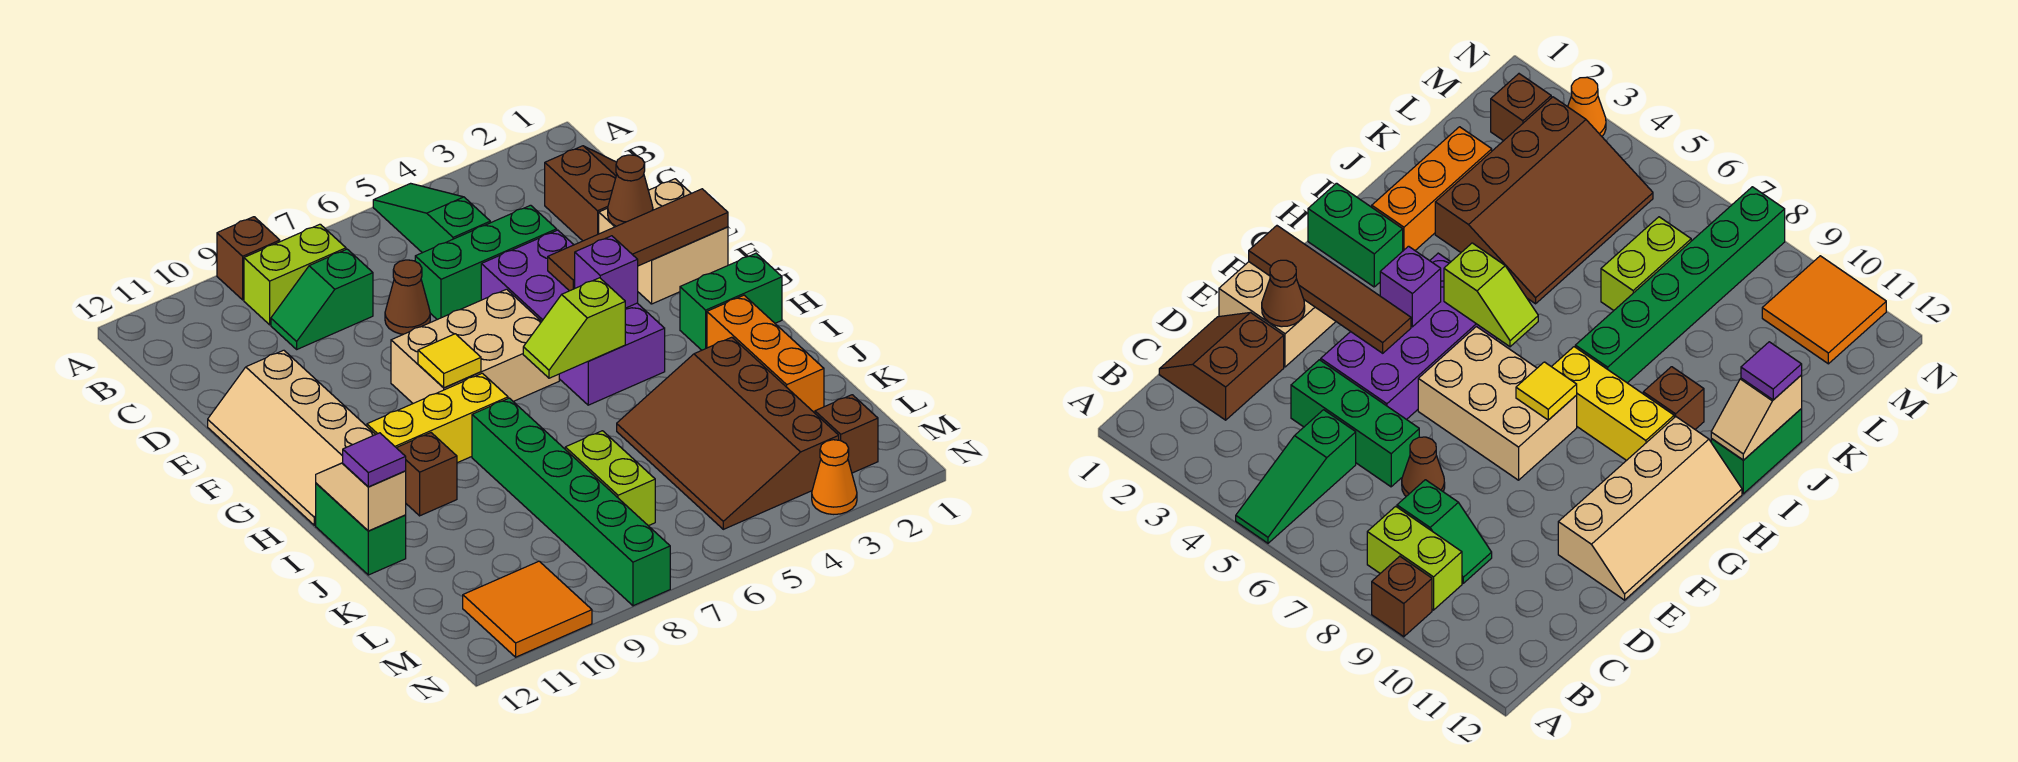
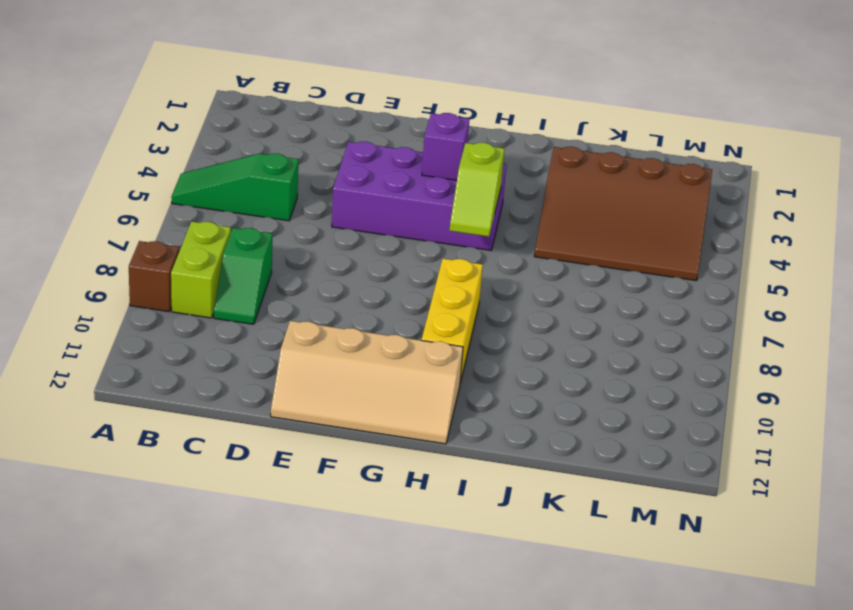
none -> brown 2x2 slope [545,146,617,241]
none -> green 1x3 brick [415,205,557,320]
none -> brown 1x1 cone [385,260,430,334]

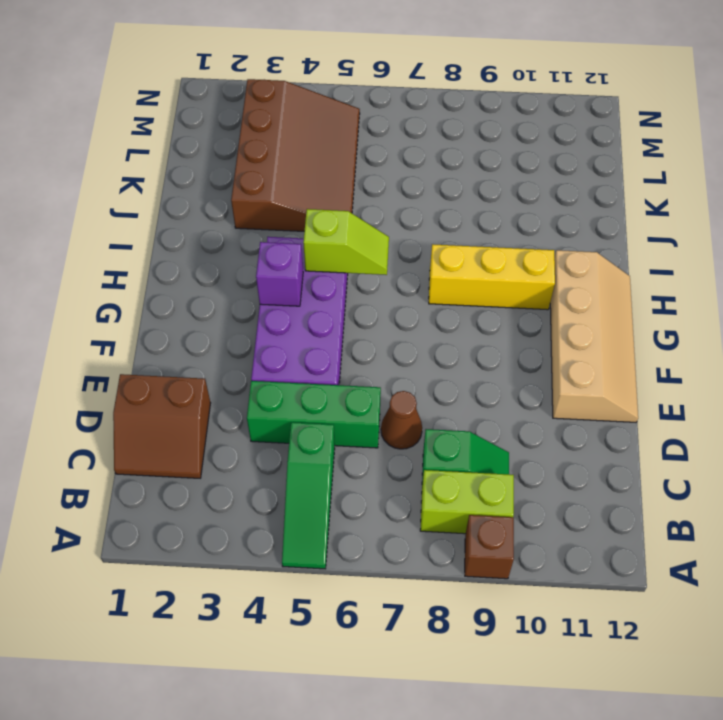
brown 2x2 slope [113,374,211,478] -> brown 2x2 slope turned to [545,146,617,241]
none -> tan 2x2 brick [599,179,728,304]
none -> tan 2x3 brick [391,289,559,403]
none -> green 1x2 brick [680,253,782,350]

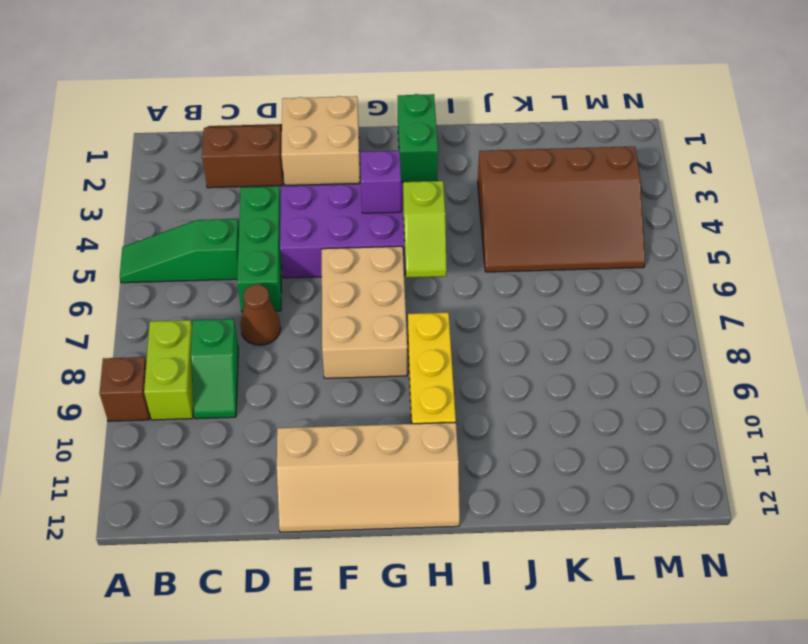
none -> orange 1x3 brick [707,295,824,413]
none -> green 1x6 brick [472,398,670,606]
none -> brown 1x1 brick [397,433,457,516]

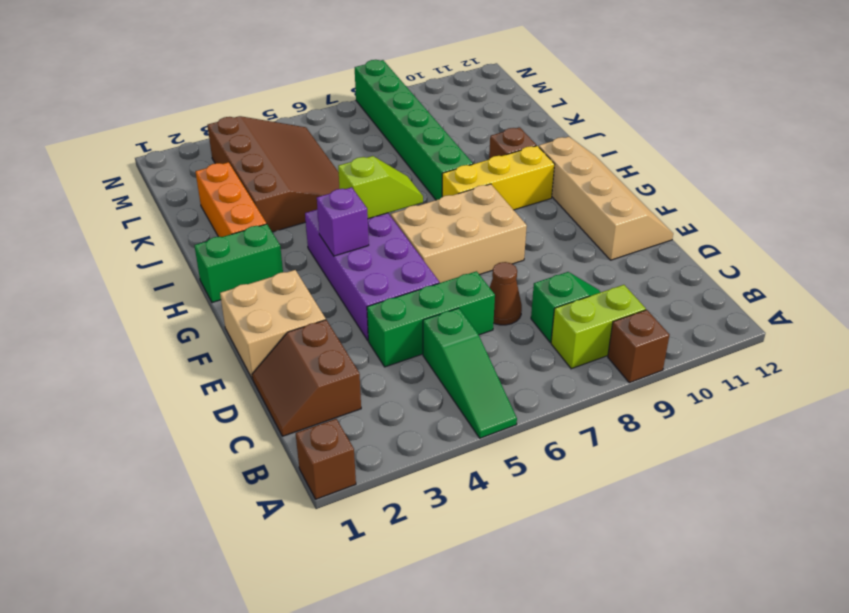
brown 1x1 brick [296,419,356,499] -> brown 1x1 brick moved to [815,395,878,473]
none -> green 1x2 brick [316,483,406,575]
none -> lime 1x2 brick [565,431,655,526]
none -> orange 2x2 tile [463,561,592,657]

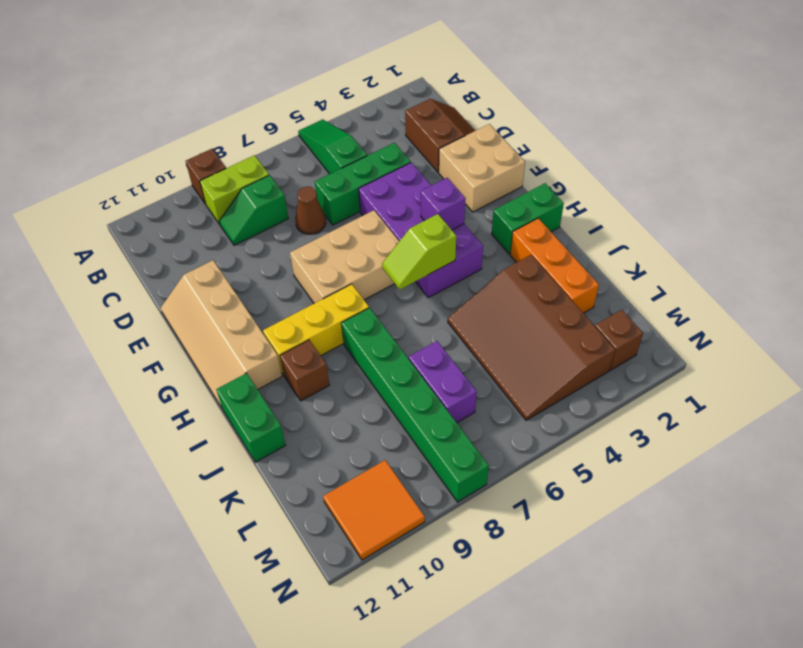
purple 1x2 brick [409,341,477,422] -> lime 1x2 brick [565,431,655,526]
none -> orange 1x1 cone [812,440,857,514]
none -> brown 1x1 cone [608,155,653,226]
none -> brown 1x4 tile [548,189,728,291]

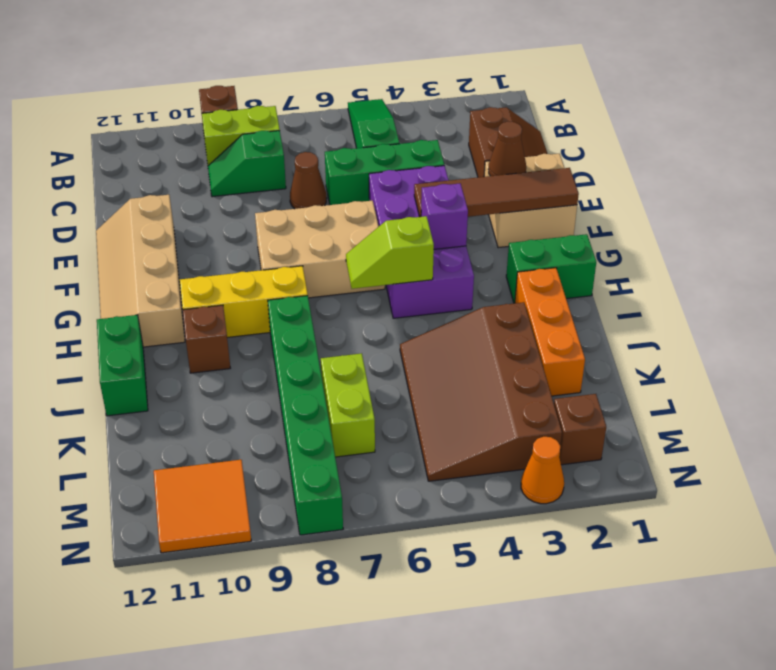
none -> yellow 1x1 tile [418,334,481,388]
none -> tan 1x2 slope [316,463,406,531]
none -> purple 1x1 tile [343,433,406,487]

